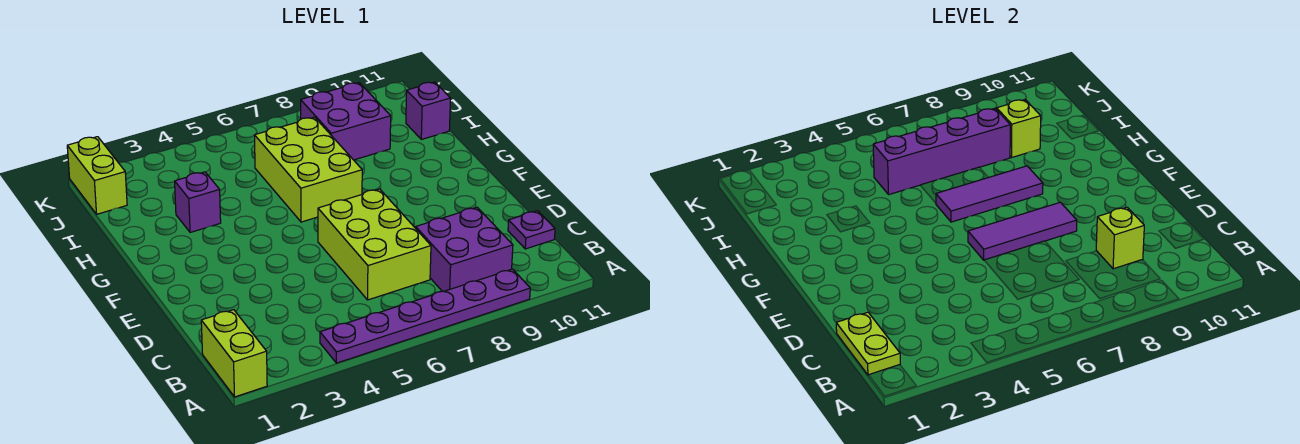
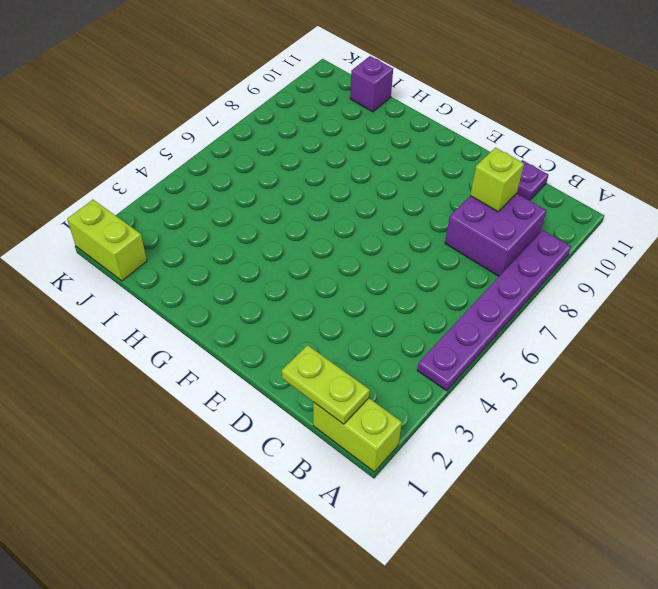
none -> lime 2x3 brick [318,189,431,300]
none -> lime 2x3 brick [254,117,362,222]
none -> purple 1x1 brick [175,172,221,233]

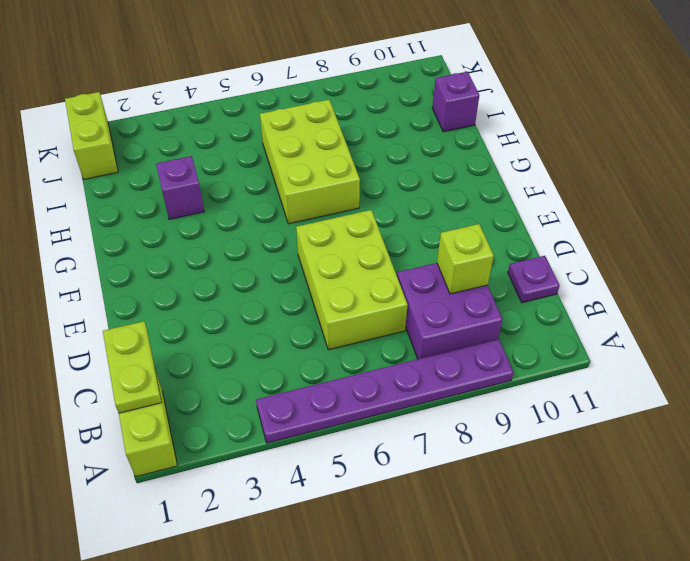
none -> purple 2x2 brick [301,83,391,160]
none -> purple 1x3 tile [968,202,1077,260]
none -> purple 1x3 tile [936,166,1043,222]

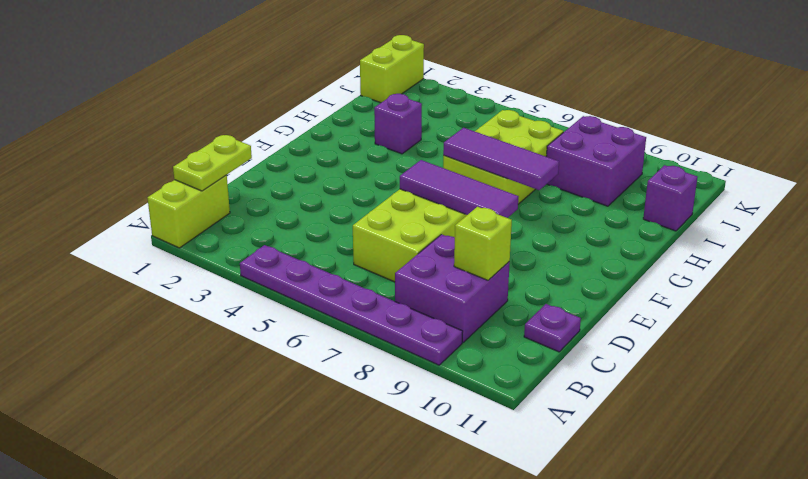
none -> purple 1x4 brick [873,108,1010,195]
none -> lime 1x1 brick [997,100,1041,157]

